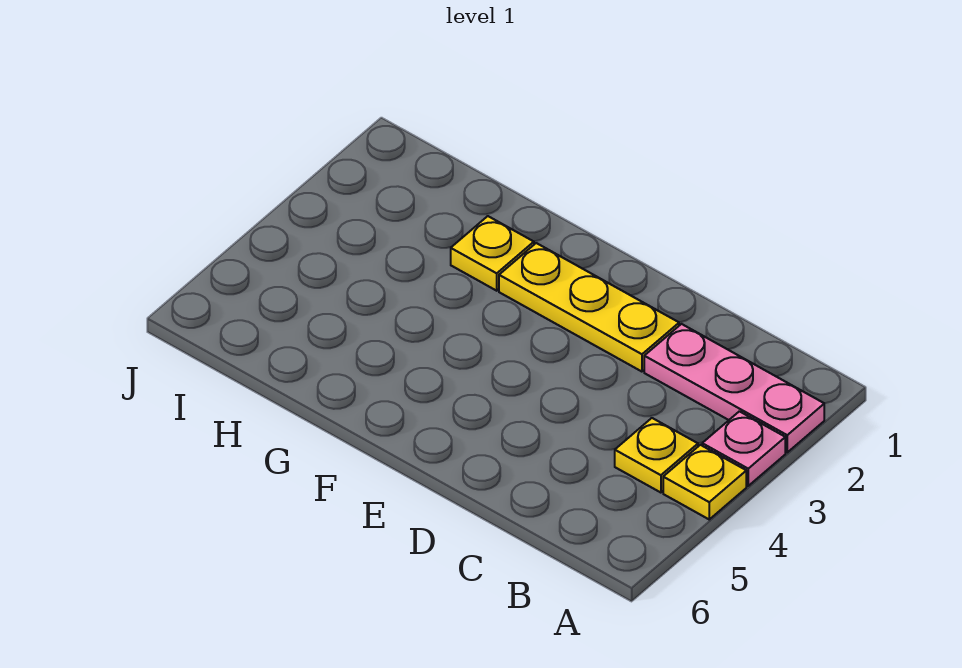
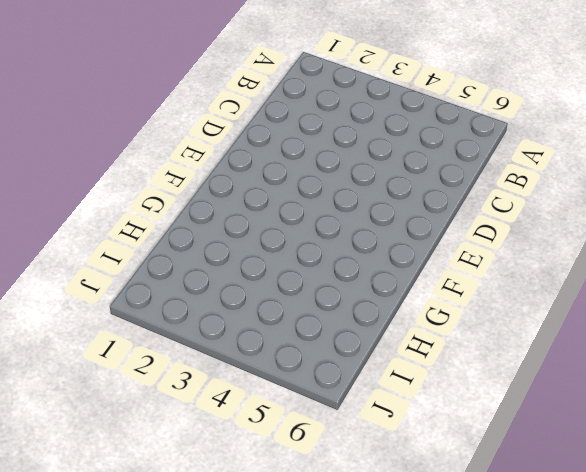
none -> pink 1x3 plate [644,324,824,452]
none -> pink 1x1 plate [702,411,785,486]

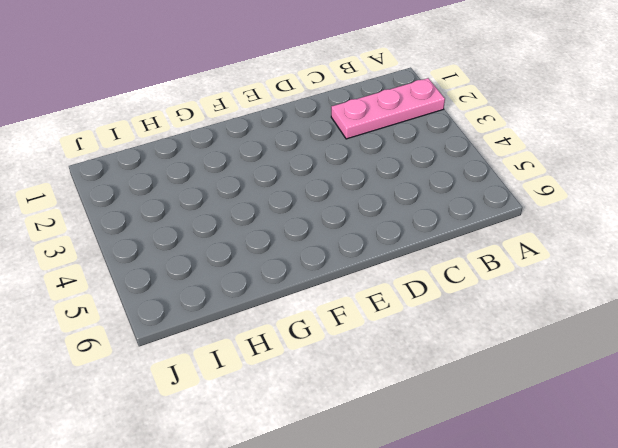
none -> pink 1x1 plate [702,411,785,486]
none -> yellow 1x1 plate [663,445,746,519]

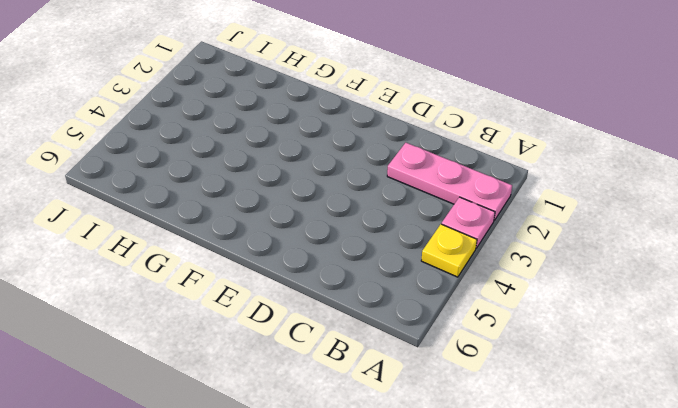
none -> yellow 1x1 plate [615,418,698,493]
none -> yellow 1x3 plate [499,243,679,372]

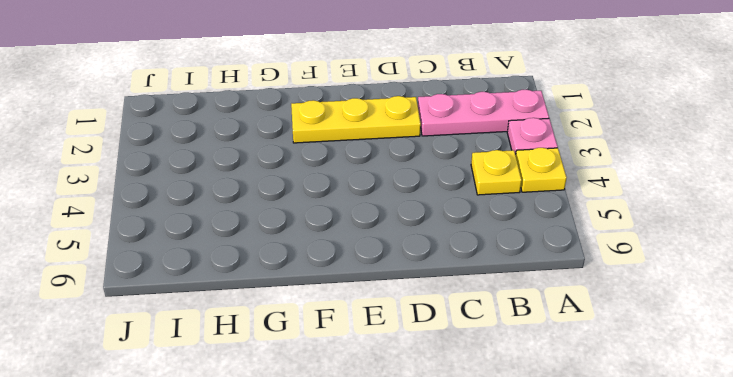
none -> yellow 1x1 plate [451,216,534,291]

